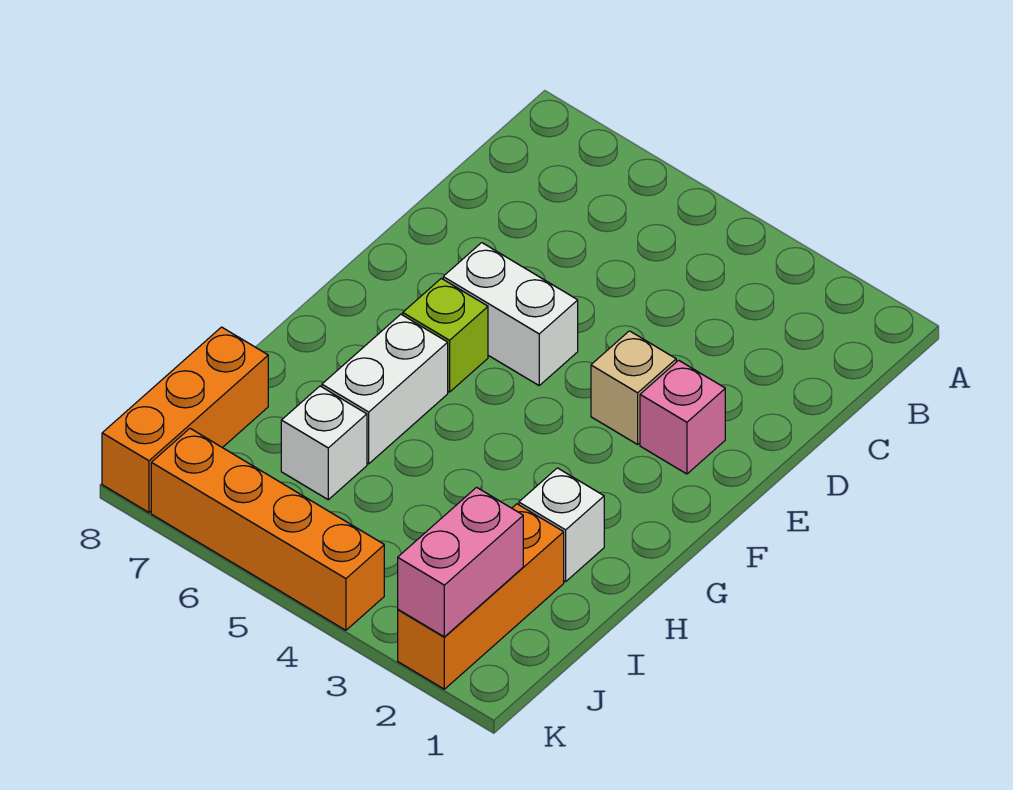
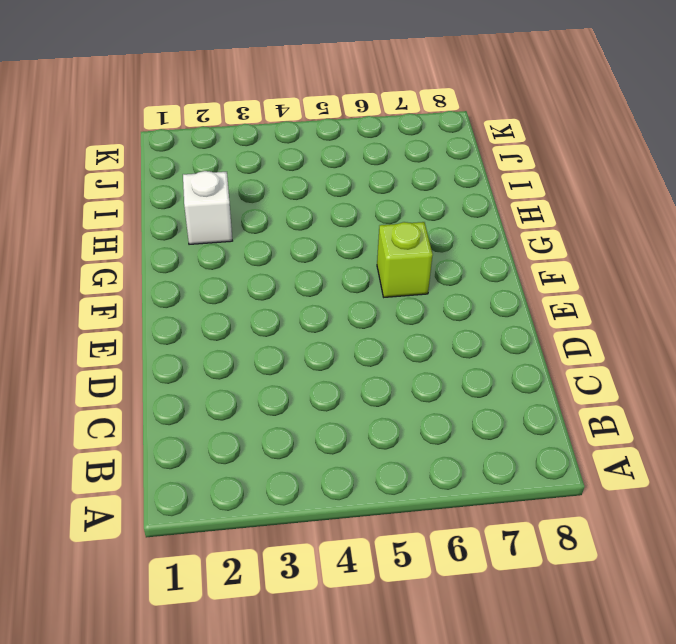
none -> pink 1x1 brick [640,360,725,474]
none -> tan 1x1 brick [591,331,676,444]

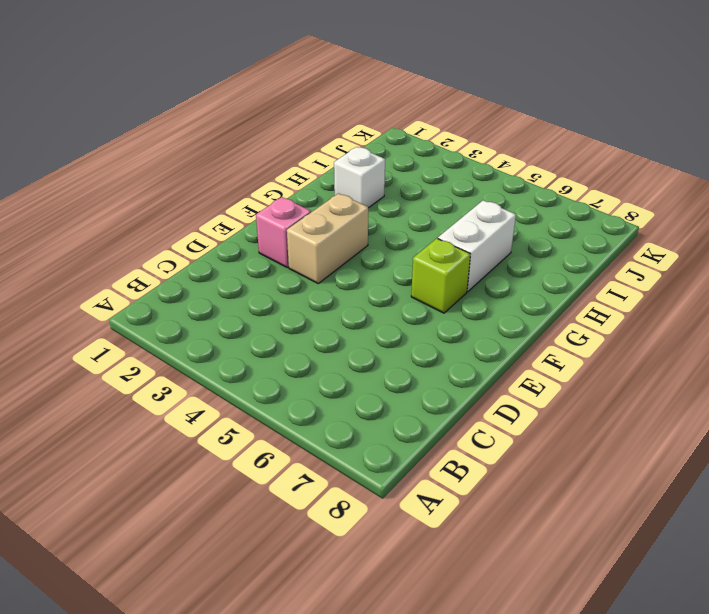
tan 1x2 brick [287,193,368,283] -> tan 1x1 brick [591,331,676,444]
none -> white 1x2 brick [443,243,578,385]
none -> orange 1x3 brick [398,504,564,689]

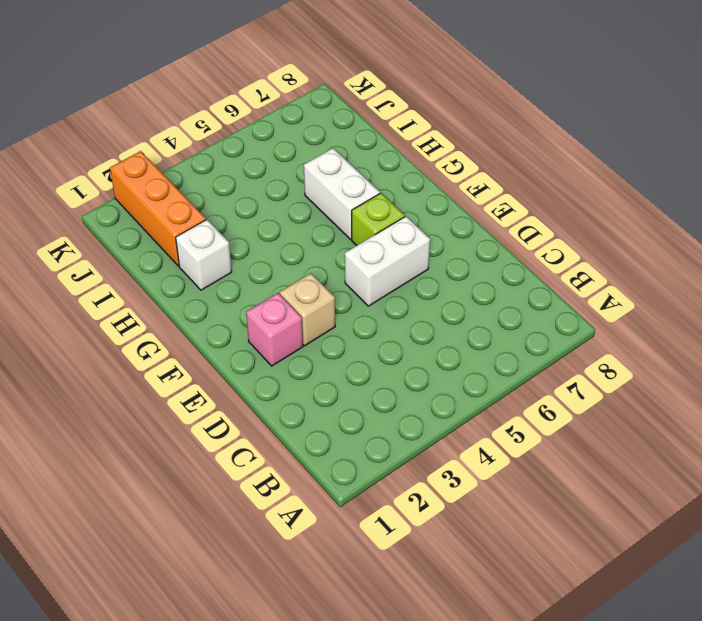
none -> white 1x1 brick [281,386,367,500]
none -> orange 1x3 brick [102,327,268,512]

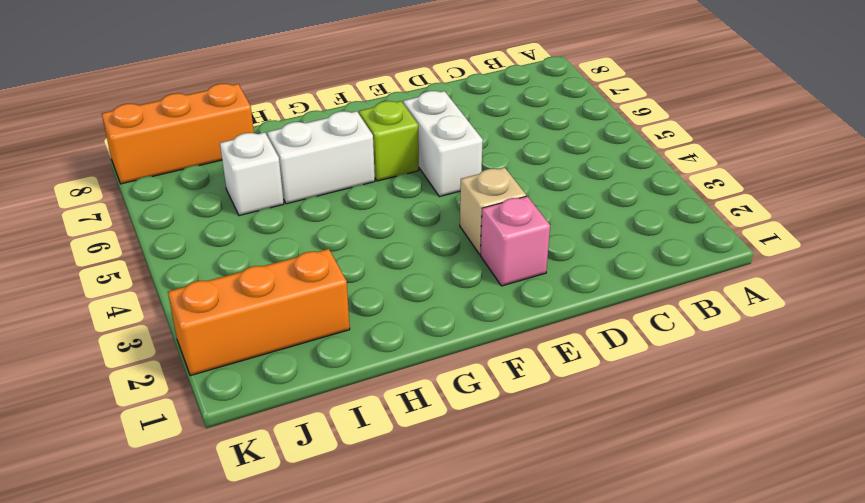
none -> white 1x1 brick [519,468,604,582]
none -> orange 1x4 brick [151,429,384,630]

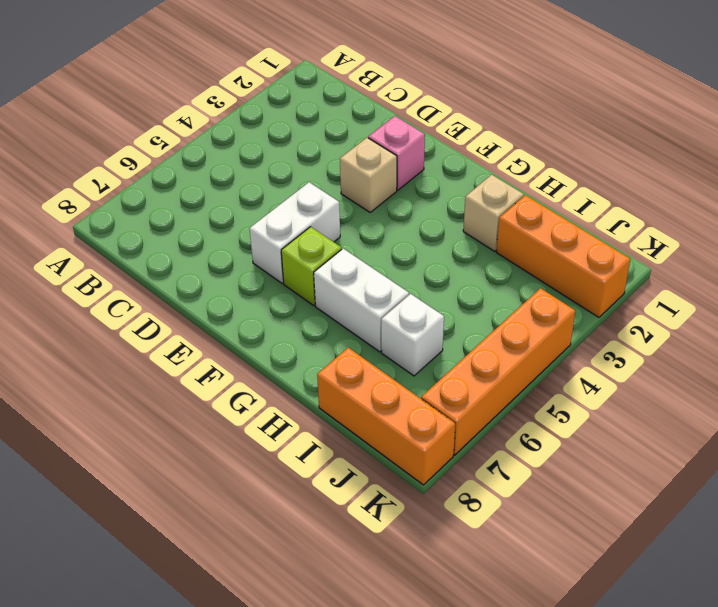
tan 1x1 brick [463,175,524,251] -> white 1x1 brick [519,468,604,582]
none -> pink 1x2 brick [398,487,523,637]

